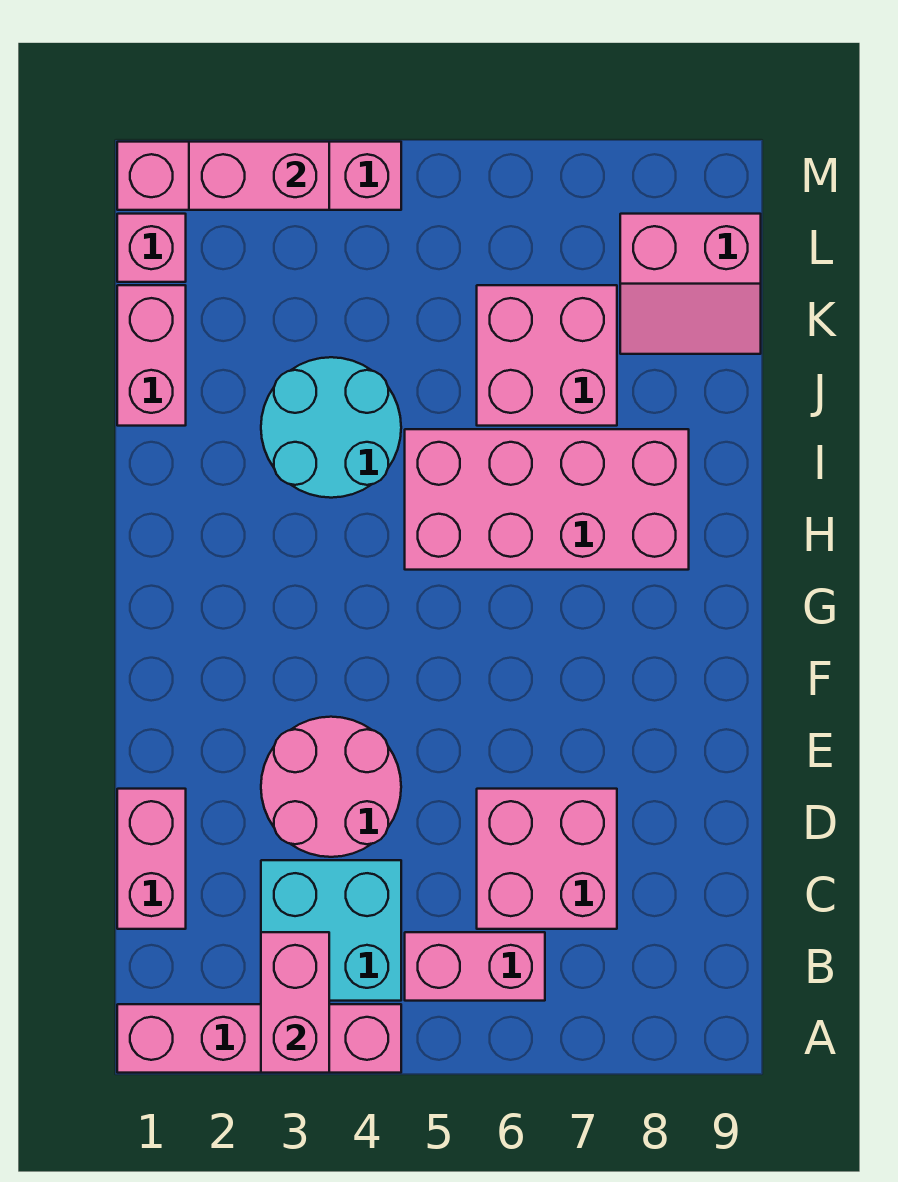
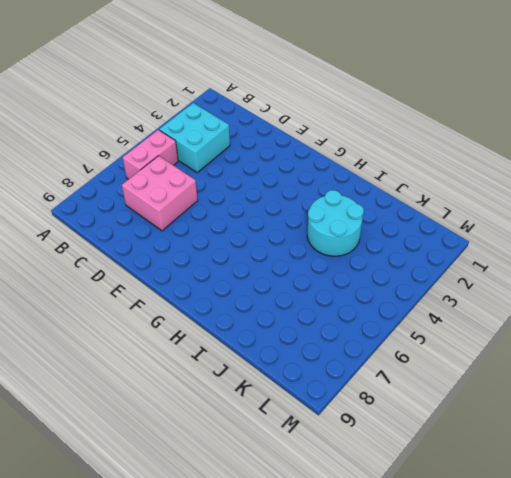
none -> pink 1x4 brick [117,1004,401,1073]
none -> pink 1x2 brick [117,789,186,929]
none -> pink 2x2 round brick [261,717,401,857]

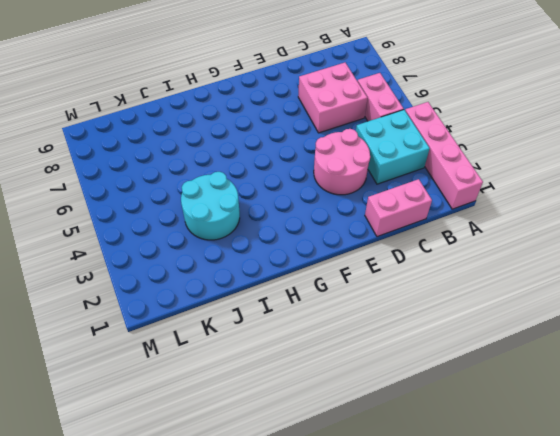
none -> pink 2x4 brick [405,429,689,570]
none -> pink 1x2 brick [117,285,186,426]
none -> pink 2x2 brick [477,285,617,426]

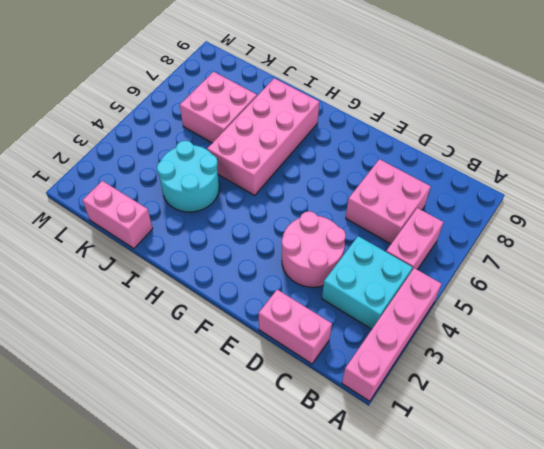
none -> pink 2x2 slope [620,214,761,354]
none -> pink 1x1 brick [117,214,186,282]
none -> pink 1x4 brick [117,142,401,210]

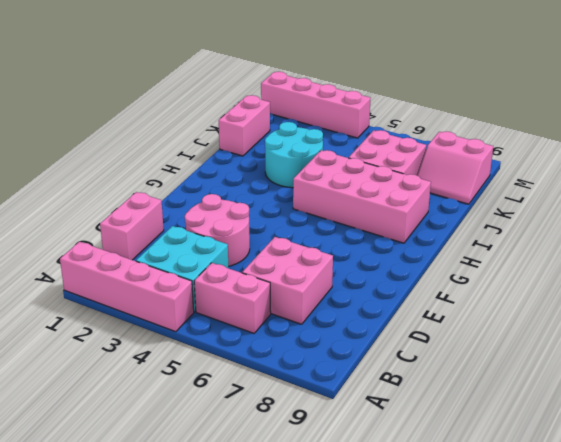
none -> pink 1x1 brick [117,214,186,282]
none -> pink 1x2 brick [261,932,329,1073]
none -> pink 1x2 brick [189,142,329,210]

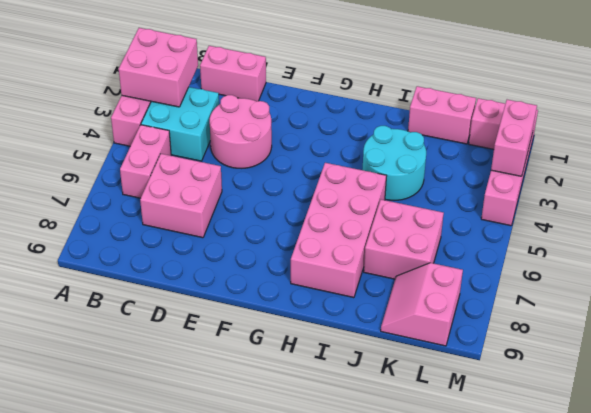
pink 2x2 brick [119,28,198,107] -> pink 1x2 brick [261,932,329,1073]

